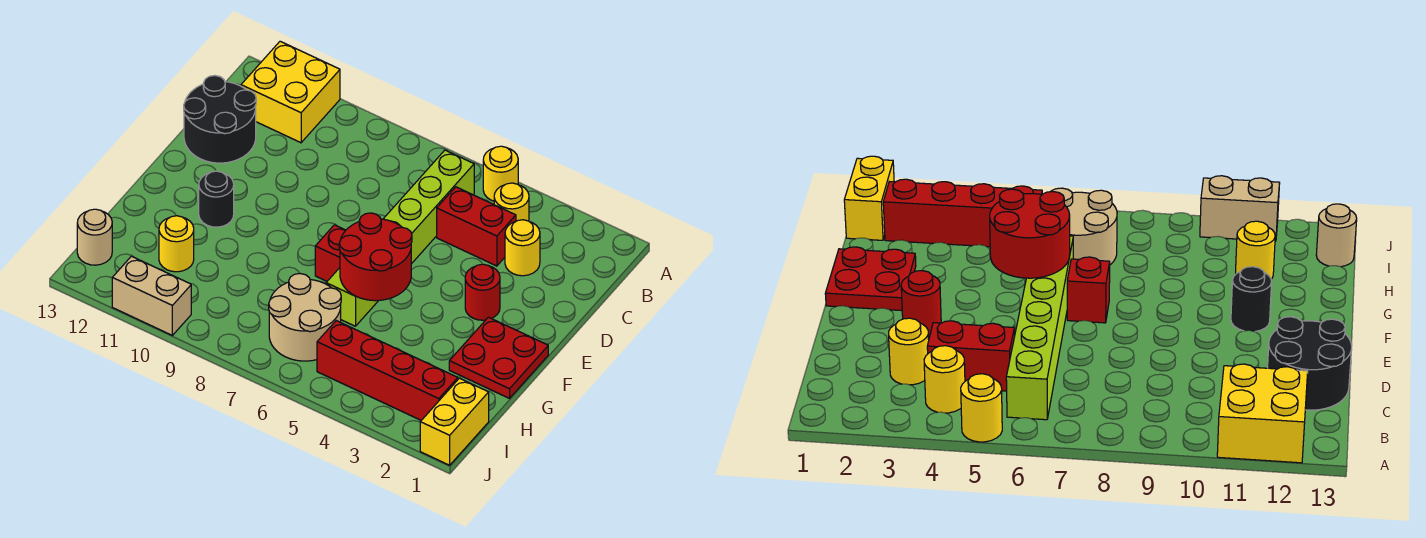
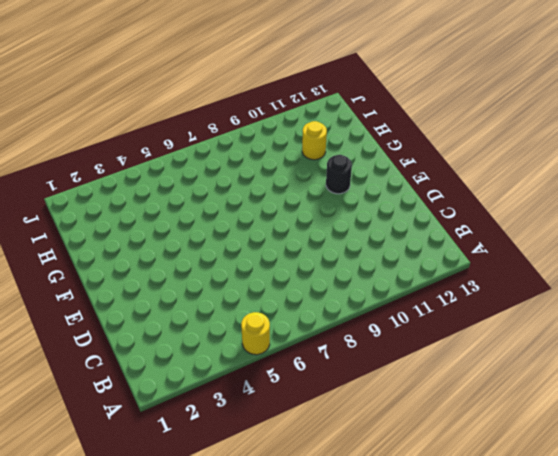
none -> yellow 2x2 brick [241,41,340,143]
none -> yellow 1x1 round brick [494,183,529,221]
none -> lime 1x6 brick [326,150,474,326]

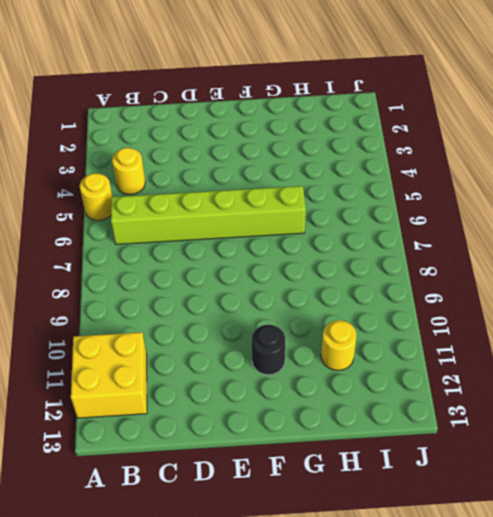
none -> yellow 1x1 round brick [505,220,540,276]
none -> red 1x2 brick [437,187,516,266]
none -> black 2x2 round brick [184,76,256,163]

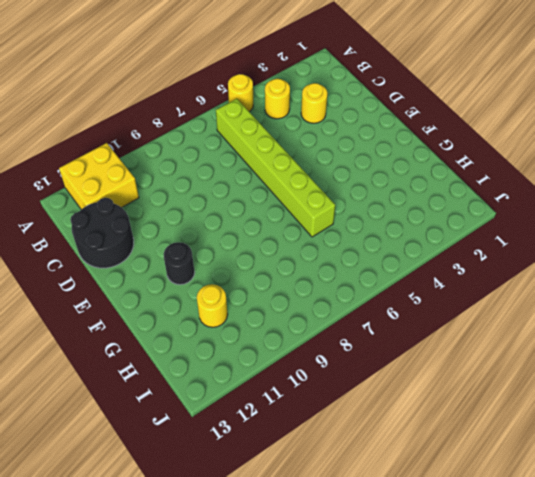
none -> red 1x2 brick [437,187,516,266]
none -> red 1x1 round brick [465,264,500,320]
none -> red 2x2 plate [449,317,548,398]

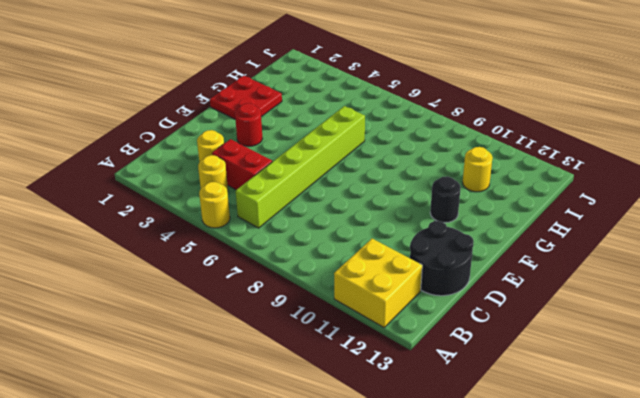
none -> red 1x1 brick [315,225,346,281]
none -> tan 2x2 round brick [269,274,341,361]
none -> yellow 1x2 brick [420,378,489,465]

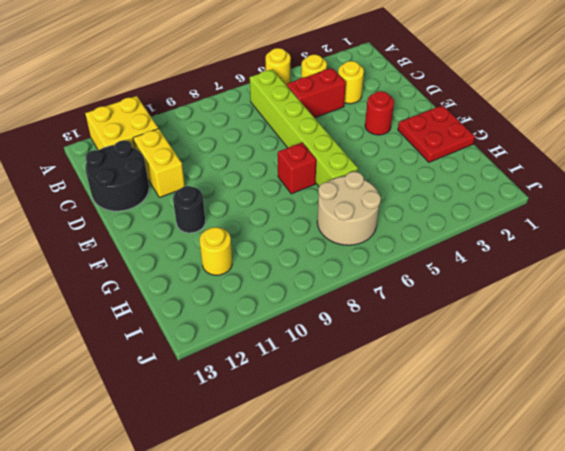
yellow 1x2 brick [133,129,185,198] -> yellow 1x2 brick moved to [420,378,489,465]
none -> red 1x4 brick [317,321,458,420]
none -> tan 1x1 round brick [77,209,112,265]
none -> tan 1x2 brick [112,256,191,335]

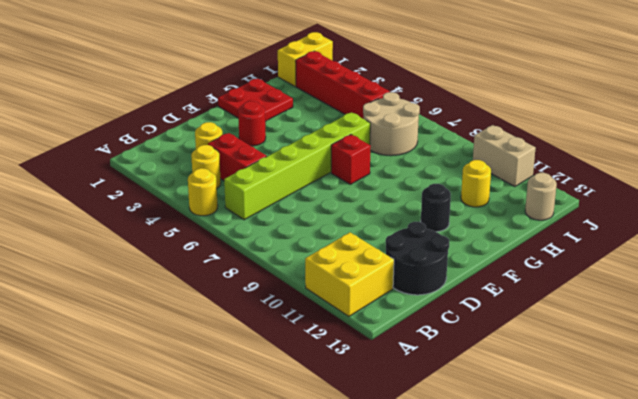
none -> red 2x2 round brick [339,213,412,301]

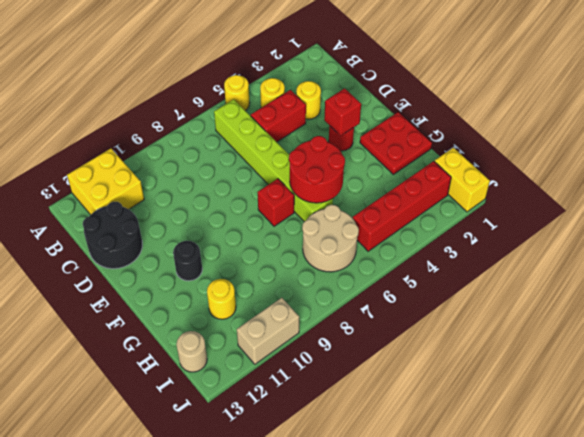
red 1x1 brick [324,88,361,136] -> none

